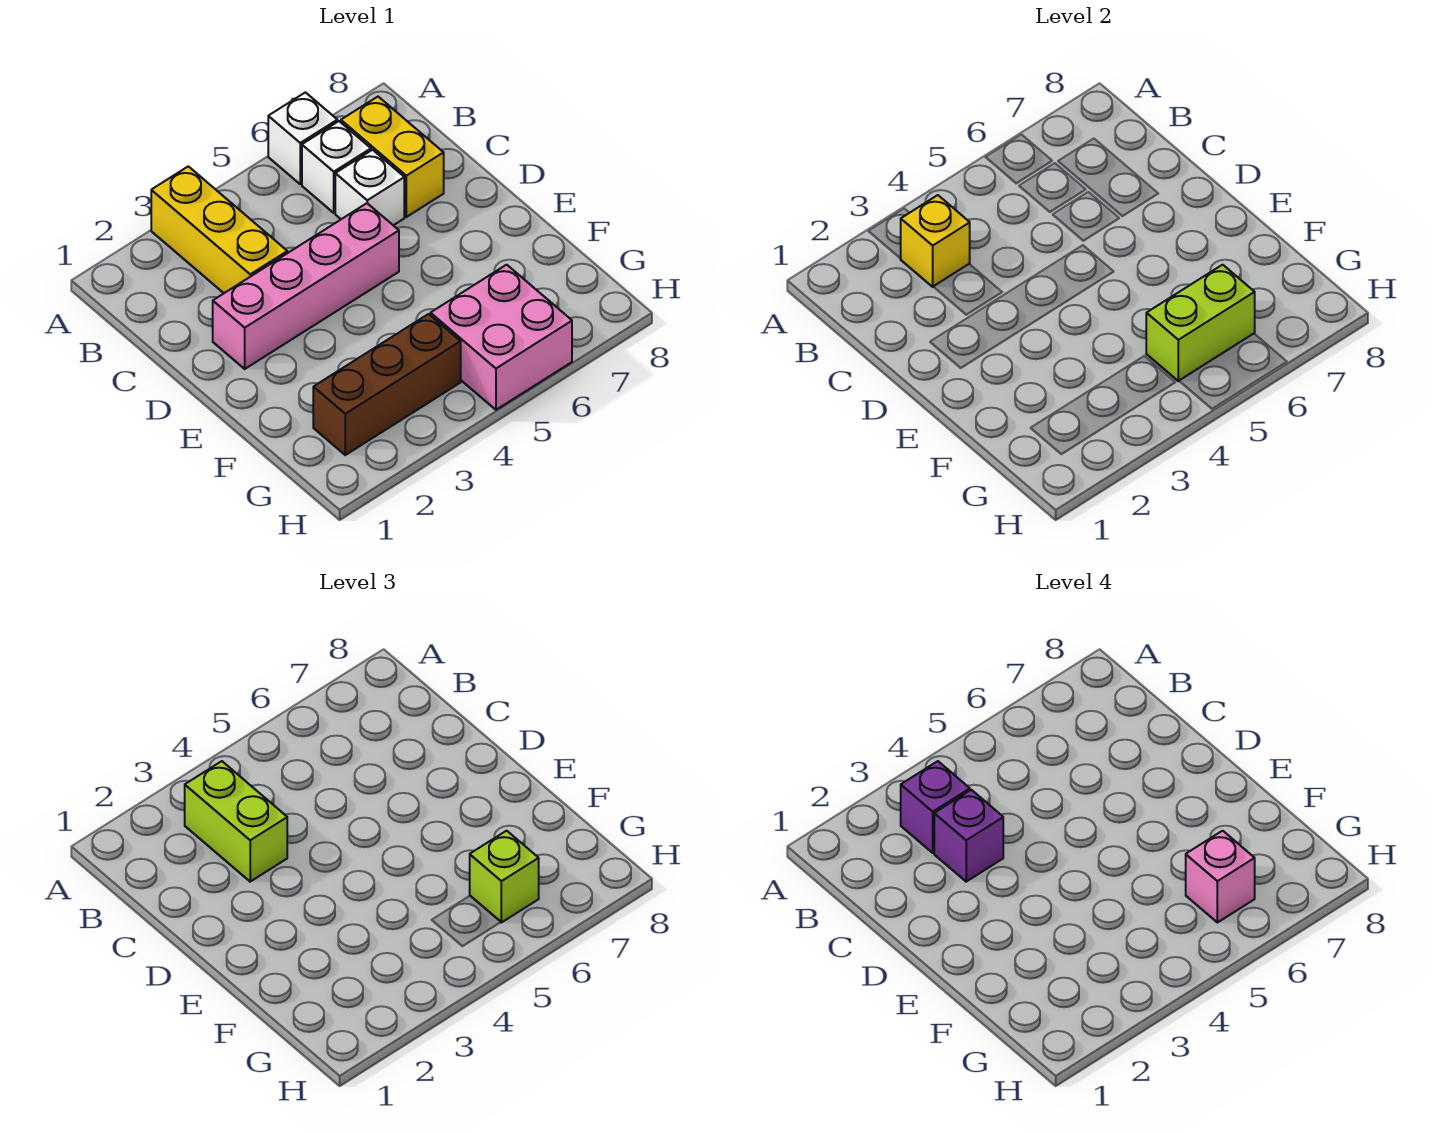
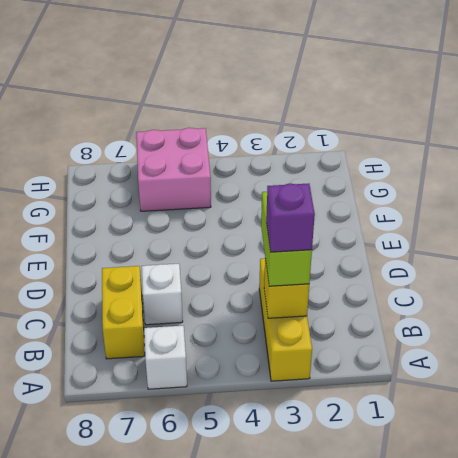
none -> white 1x1 brick [302,121,371,213]
none -> pink 1x4 brick [213,203,399,369]
none -> brown 1x3 brick [313,314,461,455]

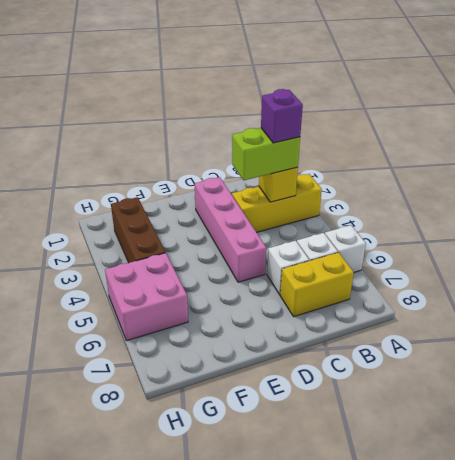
none -> lime 1x2 brick [1146,265,1255,381]
none -> lime 1x1 brick [470,831,539,923]
none -> purple 1x1 brick [934,790,1003,882]

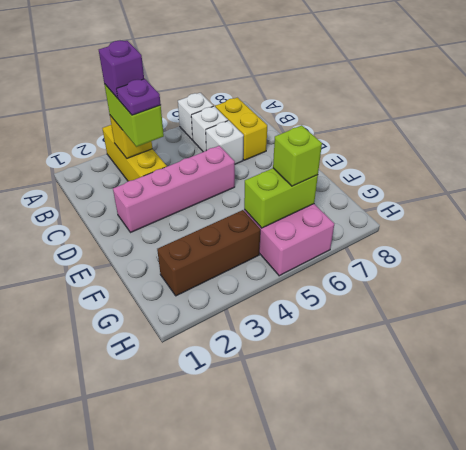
purple 1x1 plate [117,79,161,115] -> purple 1x1 brick [934,790,1003,882]
none -> pink 1x1 brick [1186,831,1255,923]

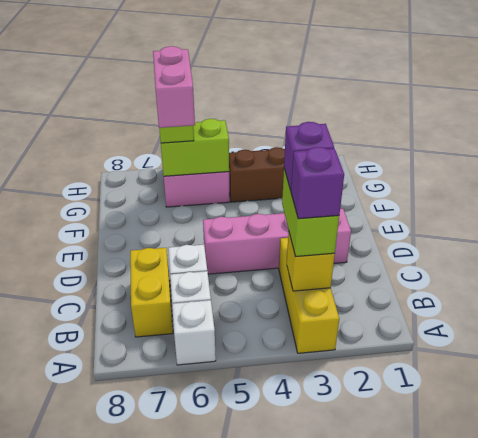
pink 1x2 brick [153,46,195,128] -> pink 1x1 brick [1186,831,1255,923]

